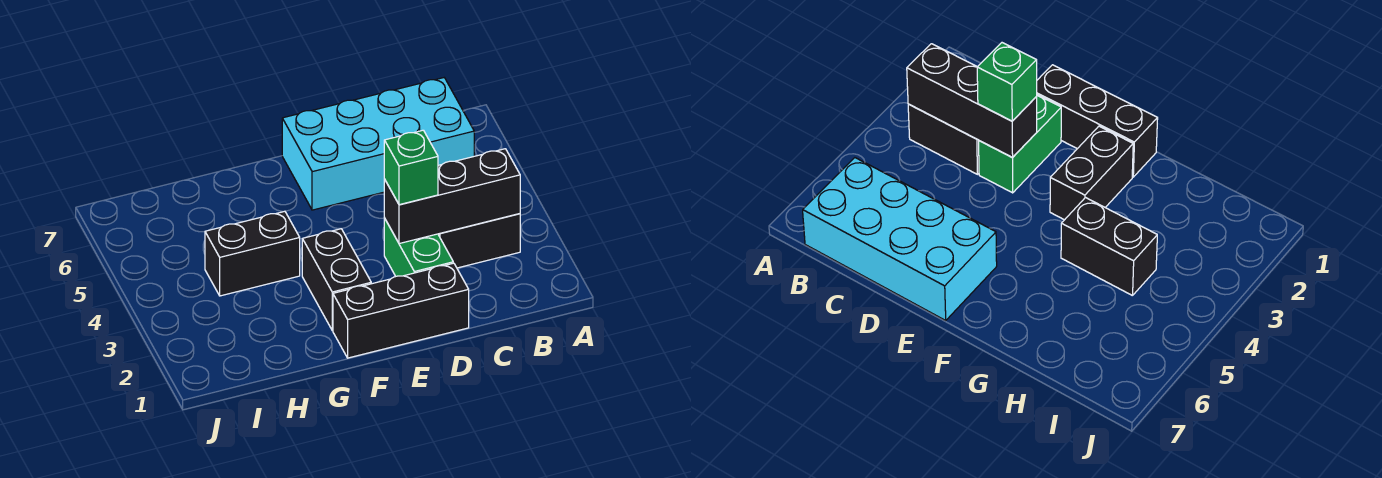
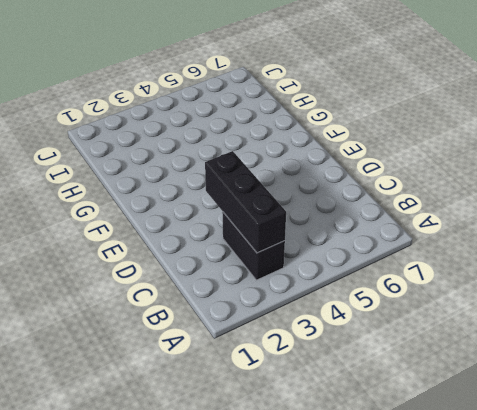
none -> cyan 2x4 brick [282,78,474,210]
none -> black 1x3 brick [333,263,469,358]

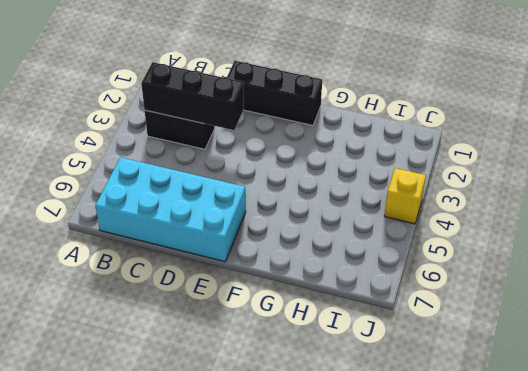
yellow 1x1 brick [384,168,426,224] -> none
none -> green 1x2 brick [384,218,453,276]
none -> black 1x2 brick [302,229,371,331]

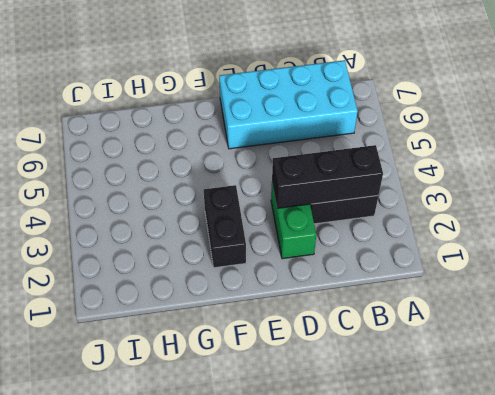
none -> black 1x3 brick [333,263,469,358]
none -> black 1x2 brick [205,211,300,296]

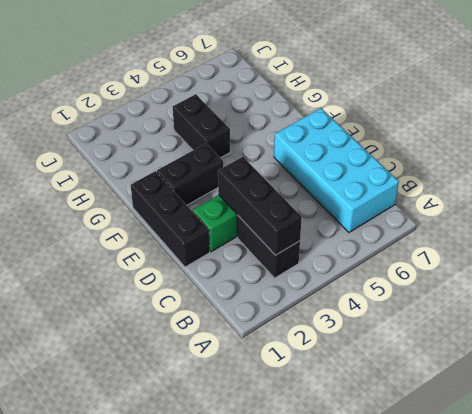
none -> green 1x1 brick [384,130,438,205]

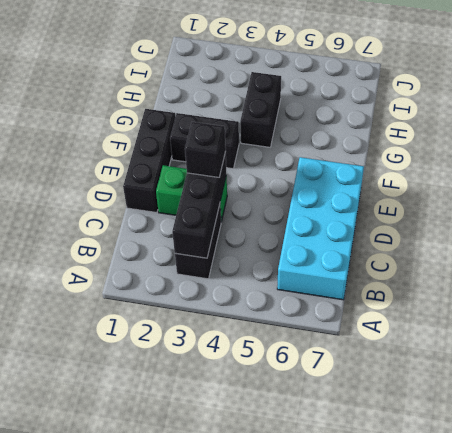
black 1x1 brick [185,122,226,177] -> green 1x1 brick [384,130,438,205]

